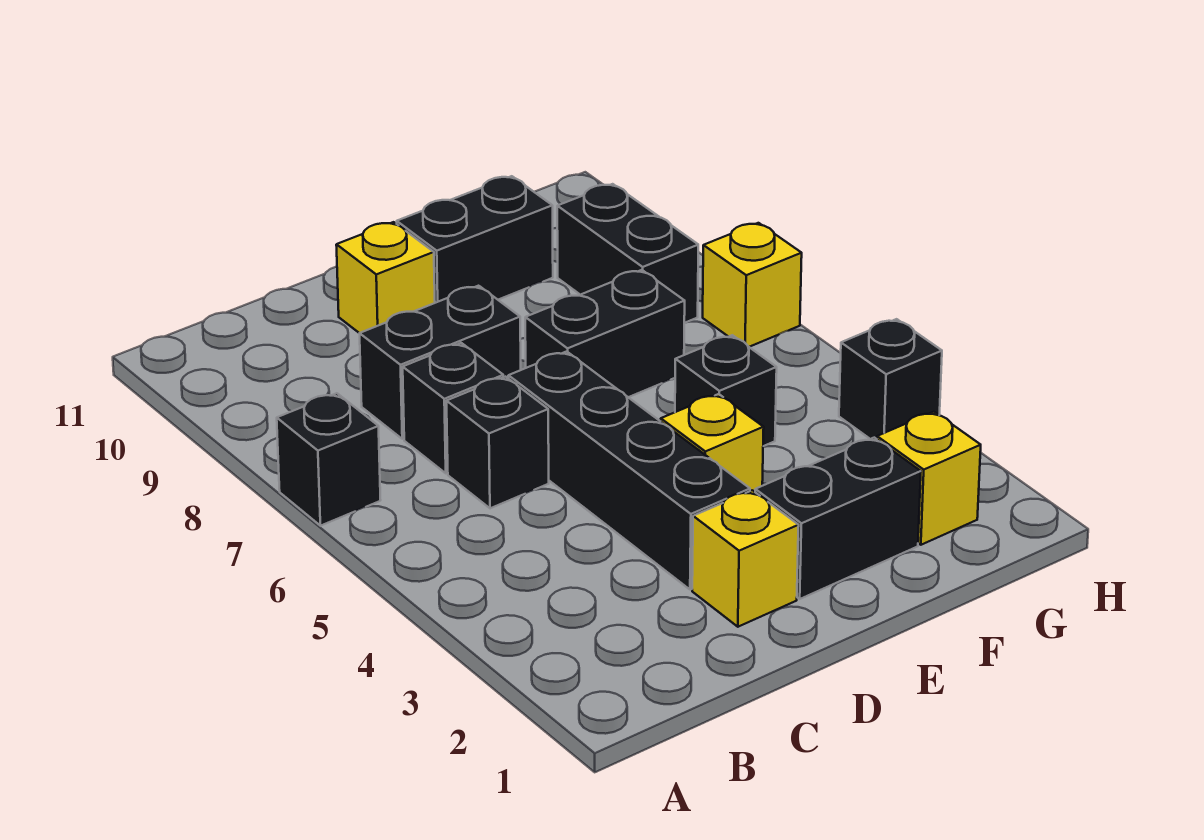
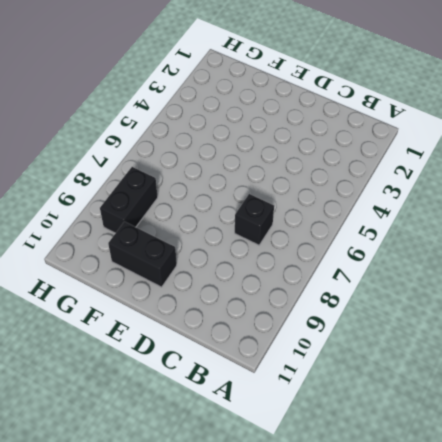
none -> black 1x1 brick [277,393,381,526]
none -> black 1x1 brick [447,377,549,508]
none -> black 1x2 brick [360,286,521,439]

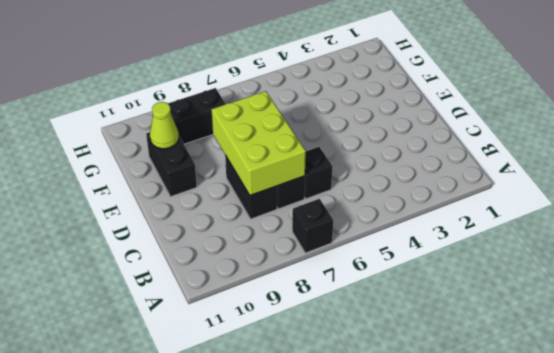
lime 2x3 brick [212,91,306,195] -> none
lime 1x1 cone [150,102,179,149] -> none
none -> yellow 1x1 brick [692,490,799,627]
none -> black 1x4 brick [508,351,750,590]
none -> yellow 1x1 brick [336,222,435,333]

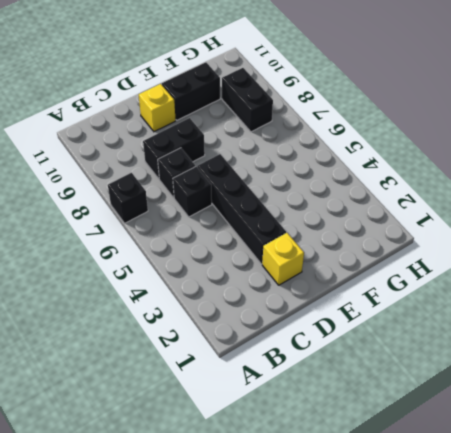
none -> black 1x2 brick [755,438,921,599]
none -> yellow 1x1 brick [661,394,764,492]
none -> black 1x2 brick [525,270,685,397]

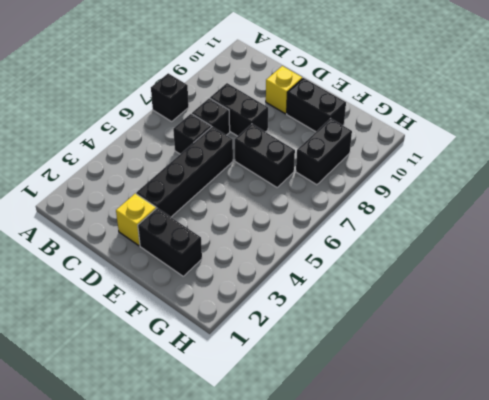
none -> yellow 1x1 brick [661,394,764,492]
none -> black 1x1 brick [675,335,777,446]
none -> yellow 1x1 brick [877,412,981,545]

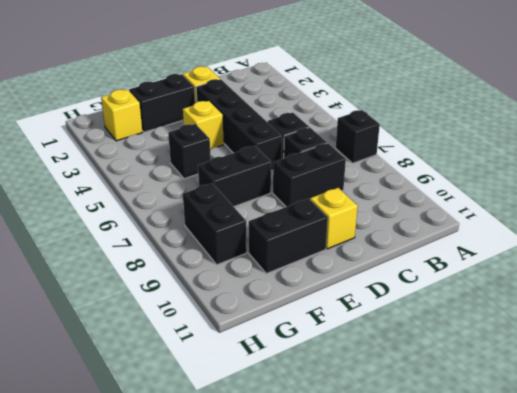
none -> black 1x1 brick [839,319,942,439]
none -> yellow 1x1 brick [703,223,802,347]

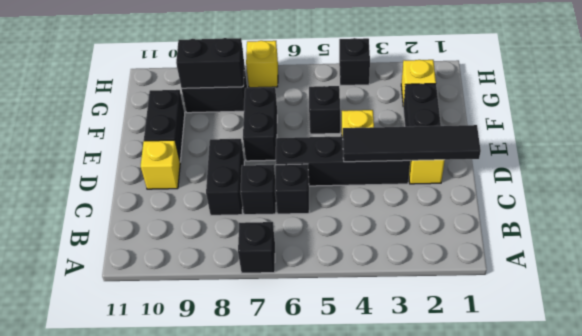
black 1x4 tile [343,125,481,162] -> none
black 1x2 brick [176,38,244,88] -> none

